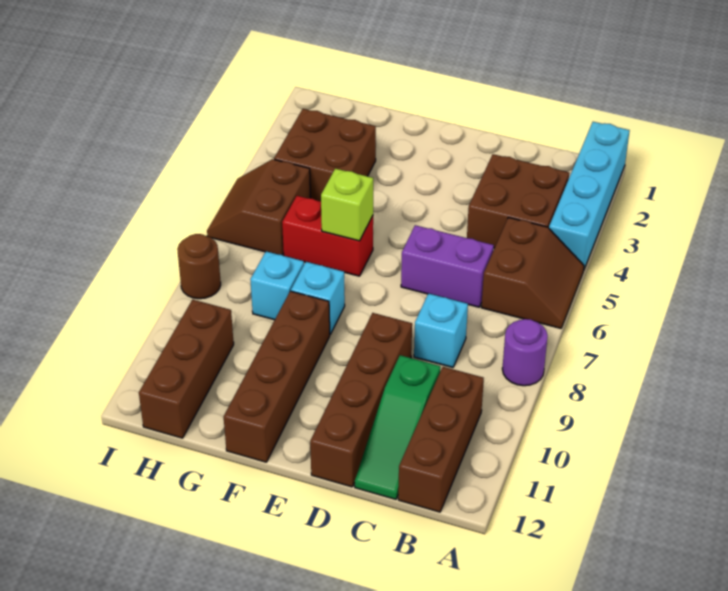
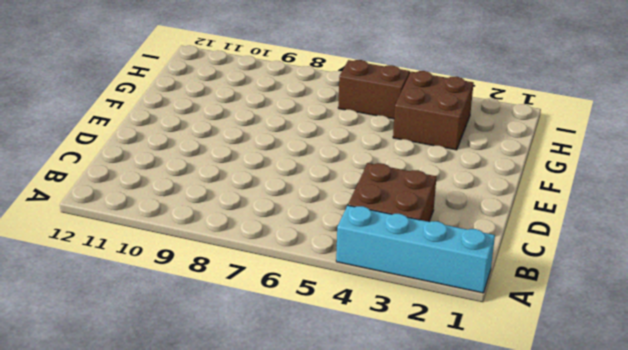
none -> brown 2x2 slope [481,217,584,328]
none -> purple 1x1 round brick [502,319,548,386]
none -> brown 1x3 brick [398,367,484,512]

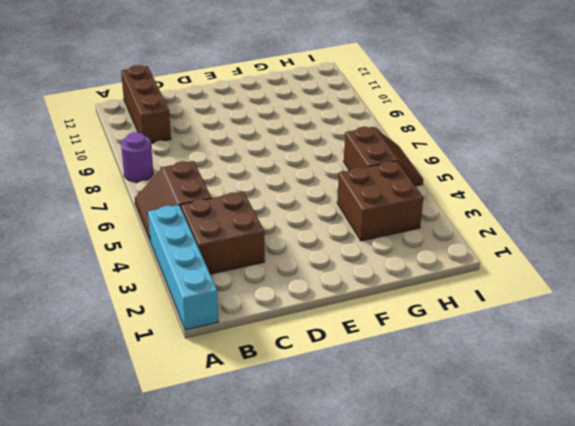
none -> purple 1x2 brick [401,225,494,307]
none -> cyan 1x1 brick [414,294,468,367]
none -> green 1x3 slope [355,355,441,499]

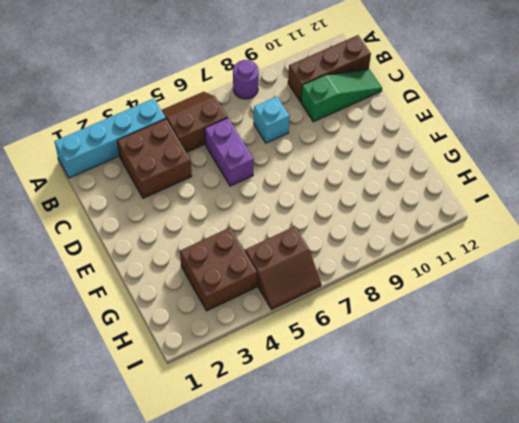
none -> brown 1x4 brick [310,313,412,487]
none -> red 1x2 brick [282,196,373,276]
none -> cyan 1x1 brick [291,262,345,334]

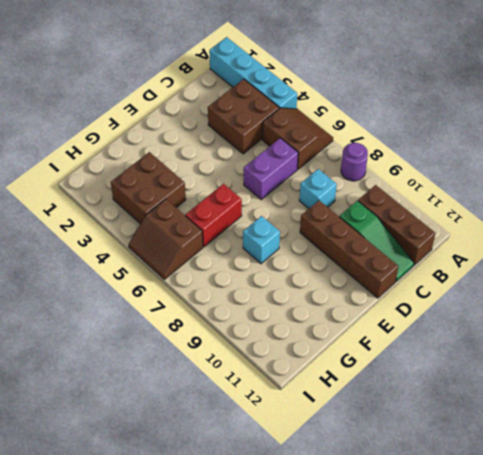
none -> brown 1x4 brick [224,291,330,462]
none -> cyan 1x1 brick [250,251,304,320]
none -> brown 1x3 brick [139,300,234,438]

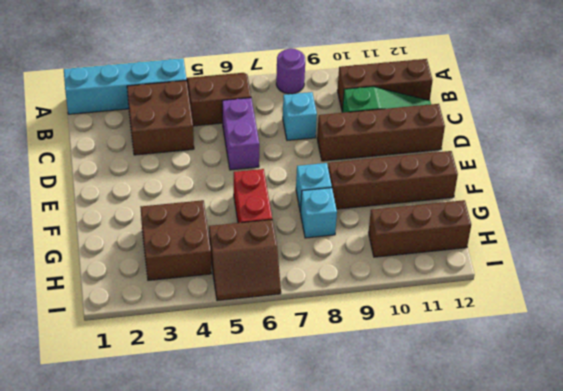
none -> brown 1x1 round brick [177,234,221,299]
none -> lime 1x1 brick [321,169,373,241]

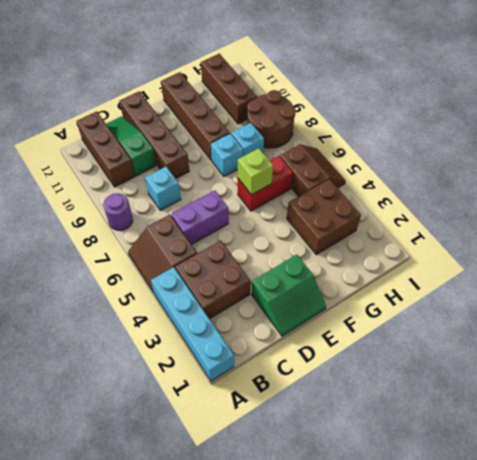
green 2x2 slope [252,255,326,336] -> none
brown 2x2 round brick [247,90,296,148] -> brown 1x1 round brick [177,234,221,299]

